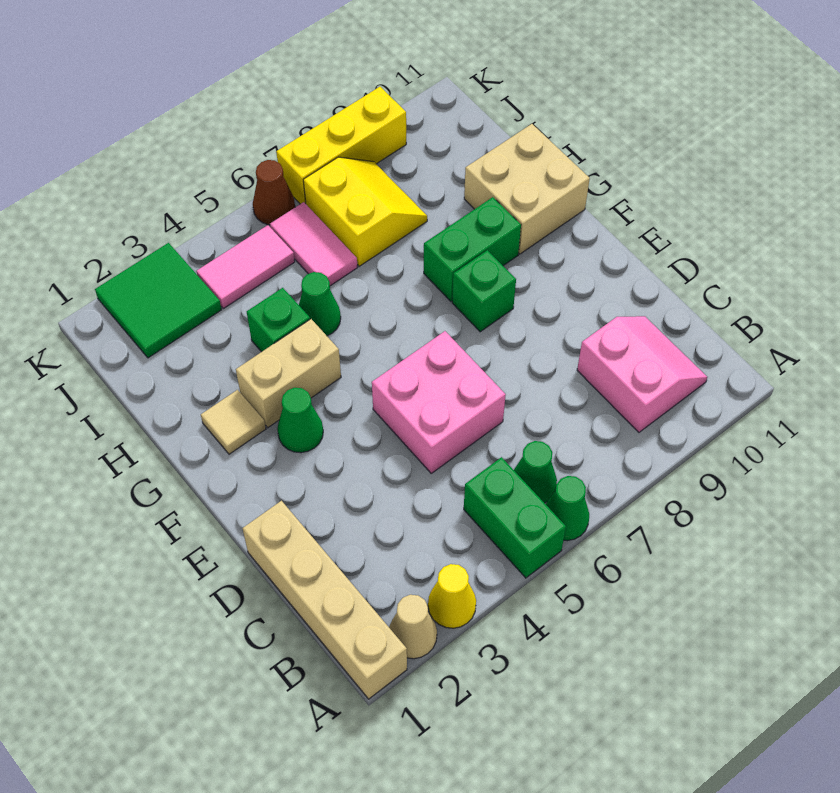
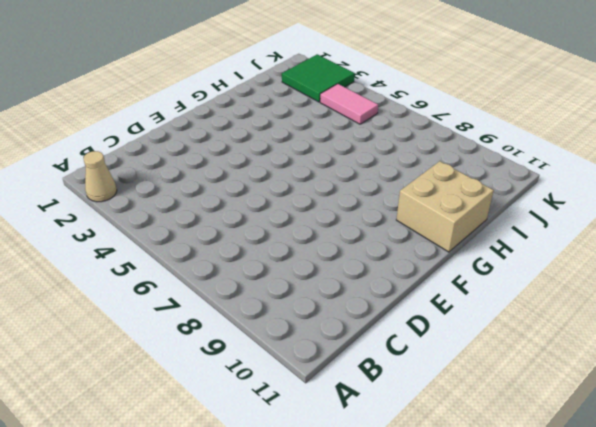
none -> tan 1x4 brick [243,501,407,699]
none -> yellow 1x1 cone [428,564,476,628]
none -> green 1x2 brick [464,457,566,578]

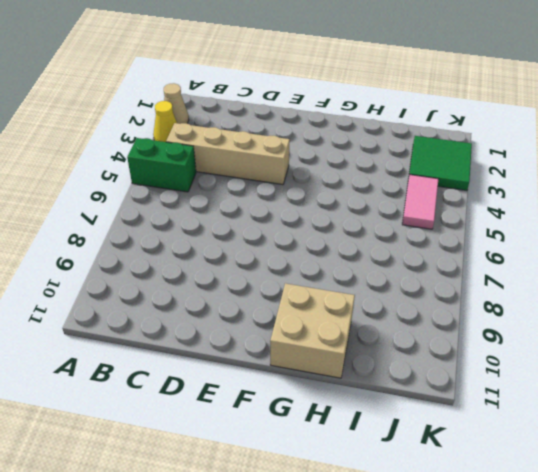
tan 1x4 brick [166,123,290,185] -> tan 1x4 brick moved to [243,501,407,699]
none -> green 1x1 cone [546,476,589,541]
none -> green 1x1 cone [514,441,557,503]
none -> pink 2x2 slope [577,316,707,432]

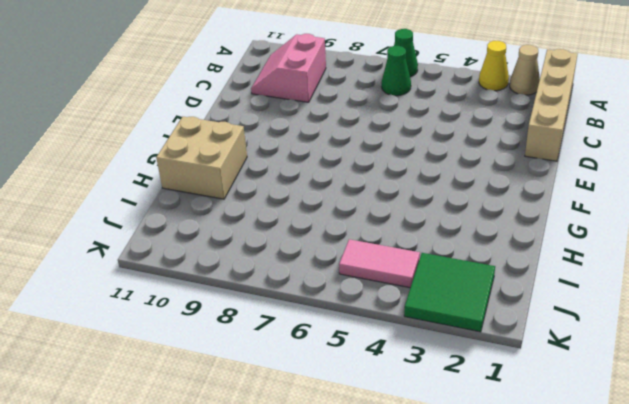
none -> green 1x2 brick [464,457,566,578]
none -> pink 2x2 brick [372,331,506,473]
none -> green 1x1 cone [277,388,323,453]

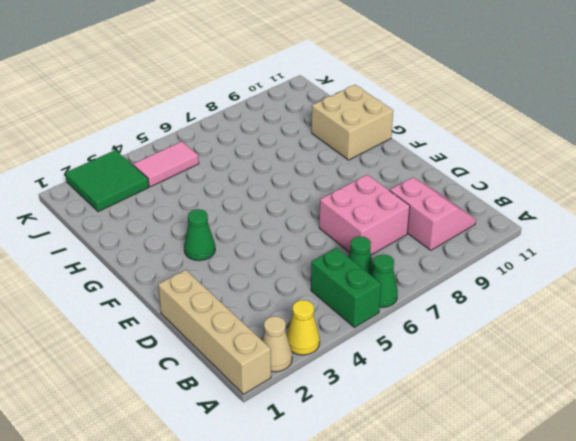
pink 2x2 brick [319,175,410,255] -> pink 2x2 brick moved to [372,331,506,473]
none -> green 1x1 brick [452,250,516,332]
none -> tan 1x1 tile [201,390,266,454]
none -> tan 1x2 brick [236,319,341,428]

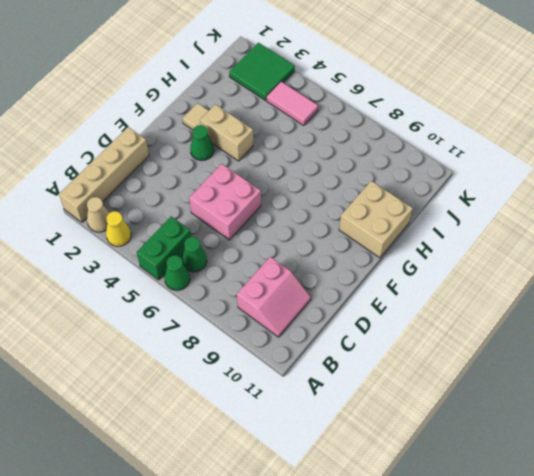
none -> green 1x1 brick [452,250,516,332]
none -> green 1x2 brick [424,197,521,301]
none -> green 1x1 brick [247,288,310,352]

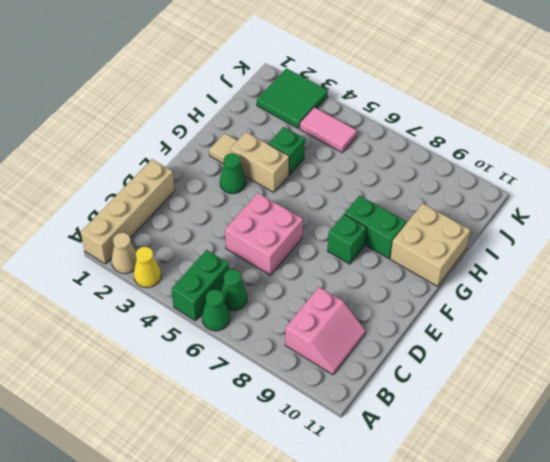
none -> green 1x1 cone [299,272,341,336]
none -> pink 1x2 tile [270,202,358,286]
none -> yellow 2x2 slope [303,157,427,266]

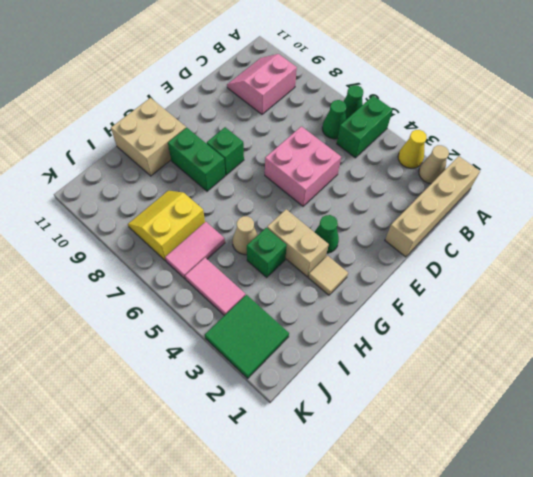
tan 1x1 cone [233,216,258,255] -> green 1x1 cone [299,272,341,336]
none -> brown 1x1 cone [253,160,295,225]
none -> yellow 1x3 brick [276,87,406,204]

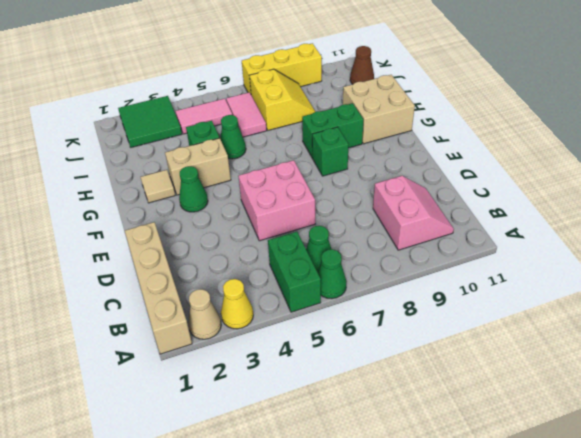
brown 1x1 cone [350,46,374,84] -> brown 1x1 cone moved to [253,160,295,225]

